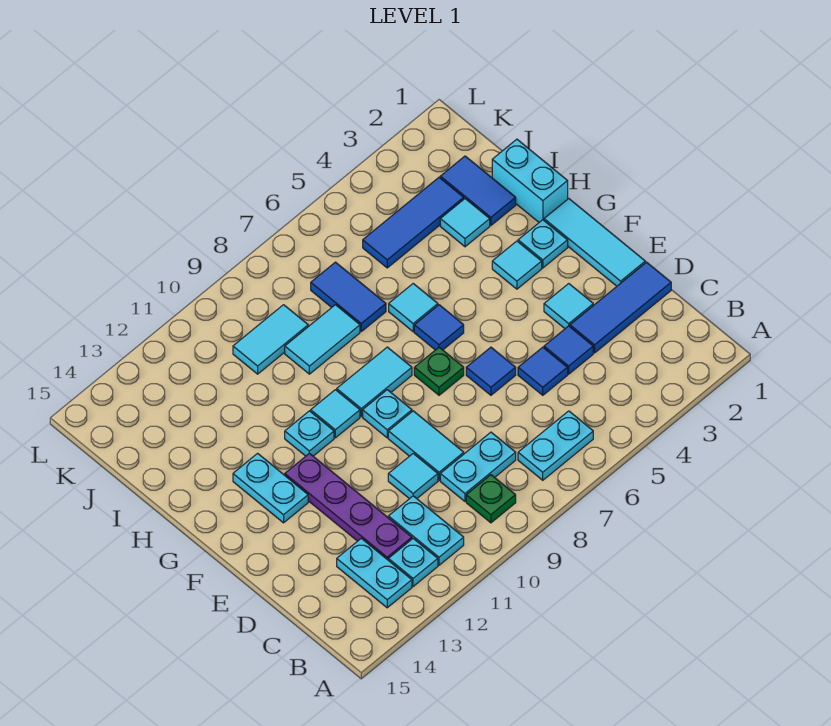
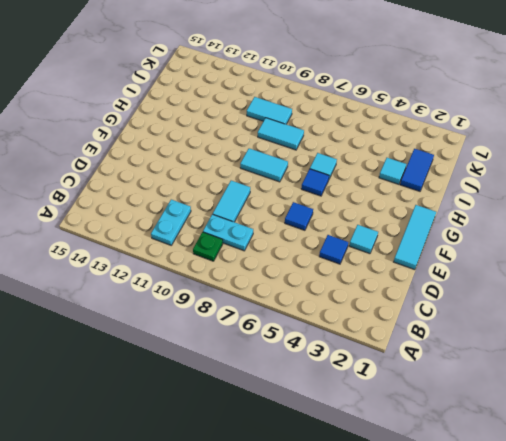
none -> cyan 1x2 plate [518,411,593,480]
none -> cyan 1x1 plate [388,538,438,587]
none -> cyan 1x2 plate [337,538,412,608]
none -> purple 1x4 plate [285,453,412,560]

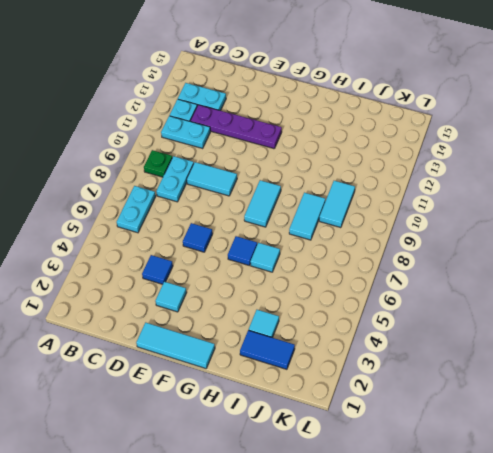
none -> blue 1x3 tile [570,262,671,353]
none -> blue 1x1 tile [518,347,568,395]
none -> cyan 1x1 tile [388,453,438,499]
none -> green 1x1 plate [414,347,464,395]

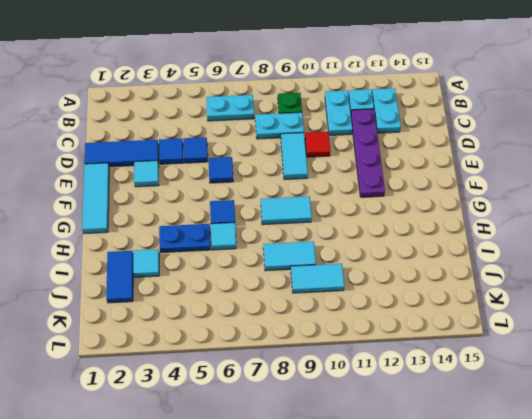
red 1x1 tile [305,131,330,157] -> cyan 1x1 tile [388,453,438,499]
blue 1x2 plate [159,224,211,253] -> none
none -> green 1x1 plate [414,347,464,395]
none -> cyan 1x1 plate [363,390,412,438]
none -> cyan 1x2 plate [233,453,308,523]
none -> cyan 1x1 plate [518,220,568,268]

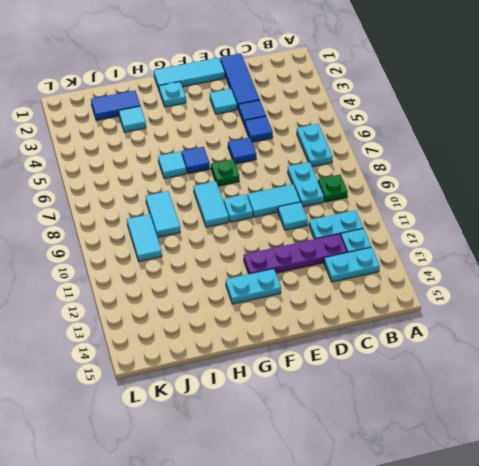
none -> cyan 1x1 tile [492,241,542,289]
none -> cyan 1x1 tile [311,390,360,438]
none -> cyan 1x1 plate [285,411,334,456]
none -> cyan 1x2 brick [492,139,568,222]

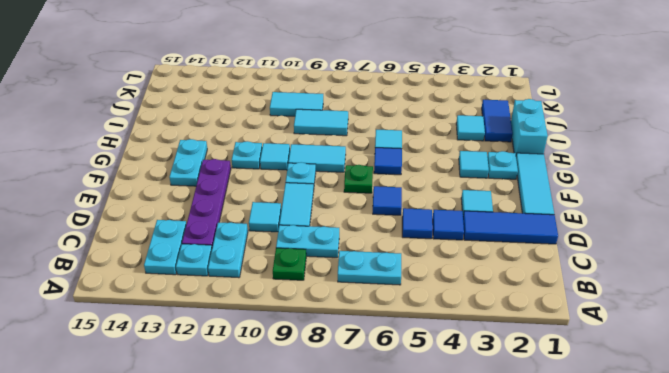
none -> blue 1x2 tile [311,262,386,331]
none -> blue 1x3 tile [363,177,464,268]

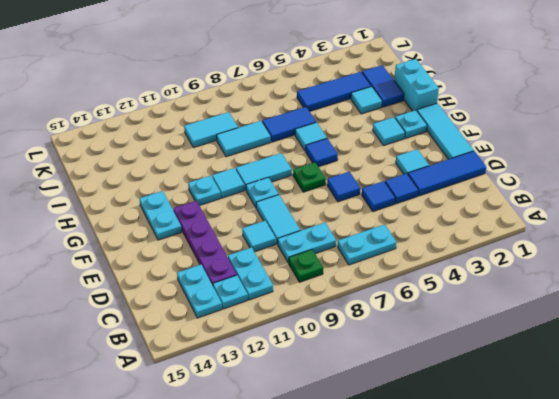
blue 1x2 tile [262,107,316,142] -> blue 1x2 tile turned to [311,262,386,331]

